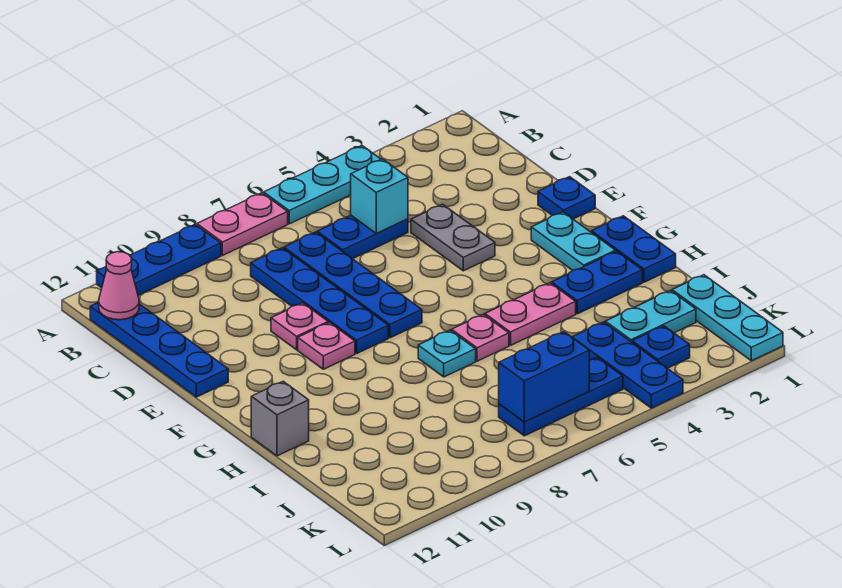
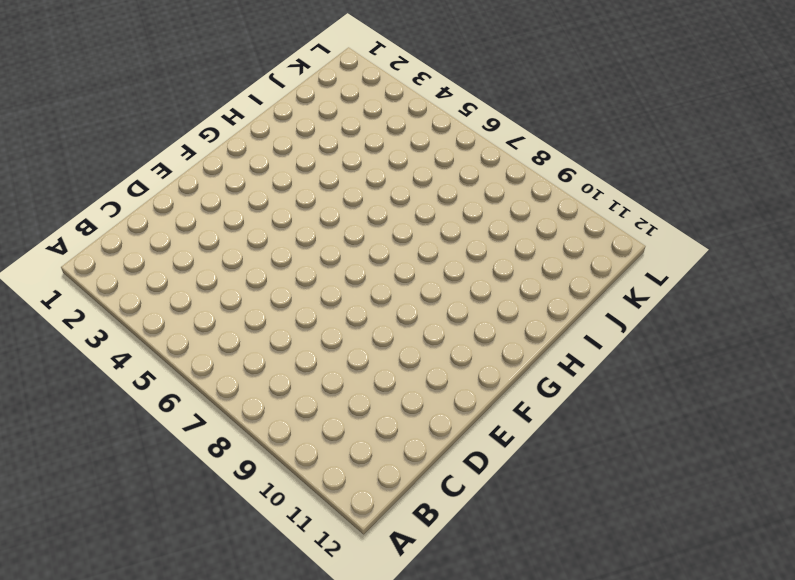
none -> cyan 1x3 plate [264,146,381,224]
none -> pink 1x2 plate [197,193,288,256]
none -> blue 1x3 plate [97,224,221,295]

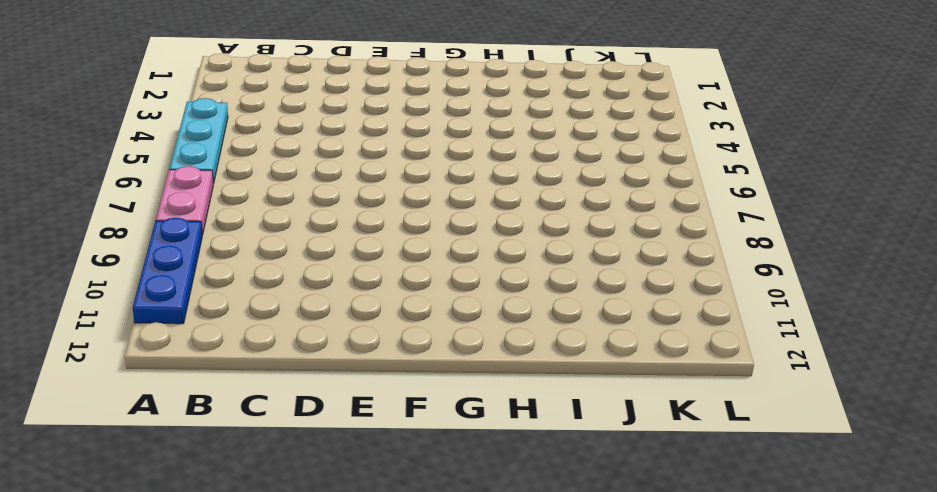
none -> blue 1x4 plate [90,302,228,397]
none -> blue 1x2 plate [317,216,408,259]
none -> blue 1x4 plate [284,232,422,338]

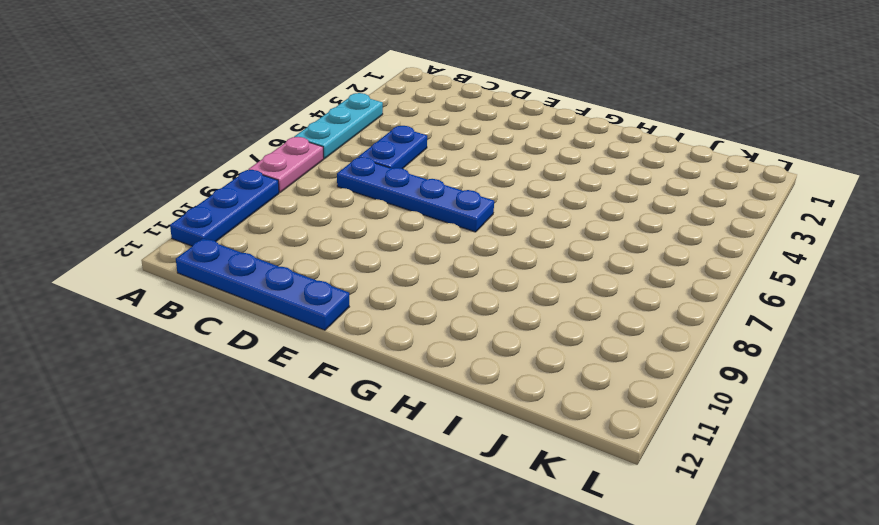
none -> blue 1x4 plate [251,248,388,353]
none -> grey 1x2 plate [411,204,495,271]
none -> blue 1x1 plate [538,177,595,219]

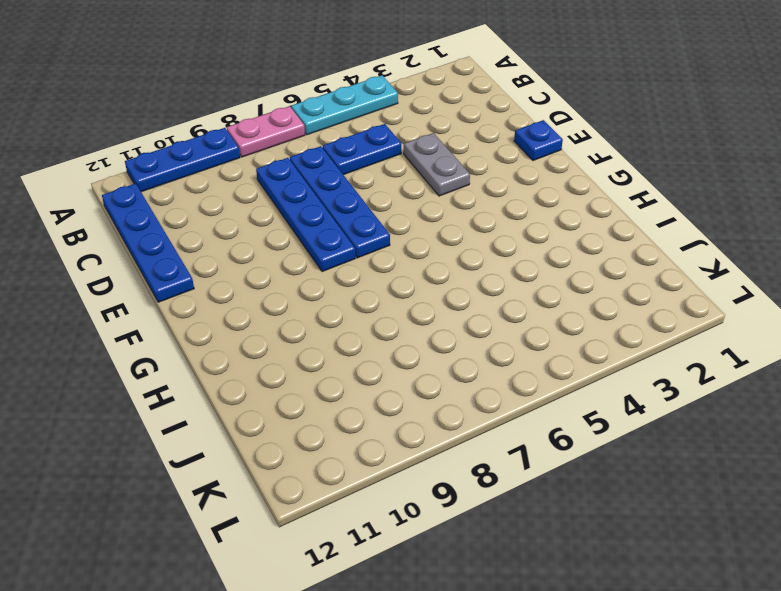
none -> pink 1x1 plate [271,303,328,350]
none -> cyan 1x2 plate [531,212,616,270]
none -> pink 1x1 plate [298,323,355,369]

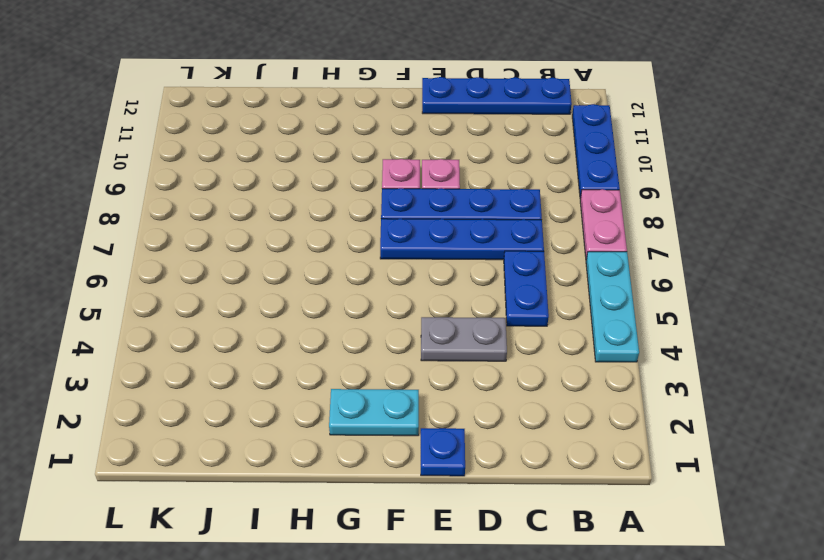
none -> blue 1x2 plate [592,216,676,282]
none -> blue 1x2 plate [552,251,642,314]
none -> pink 1x2 plate [485,283,576,345]

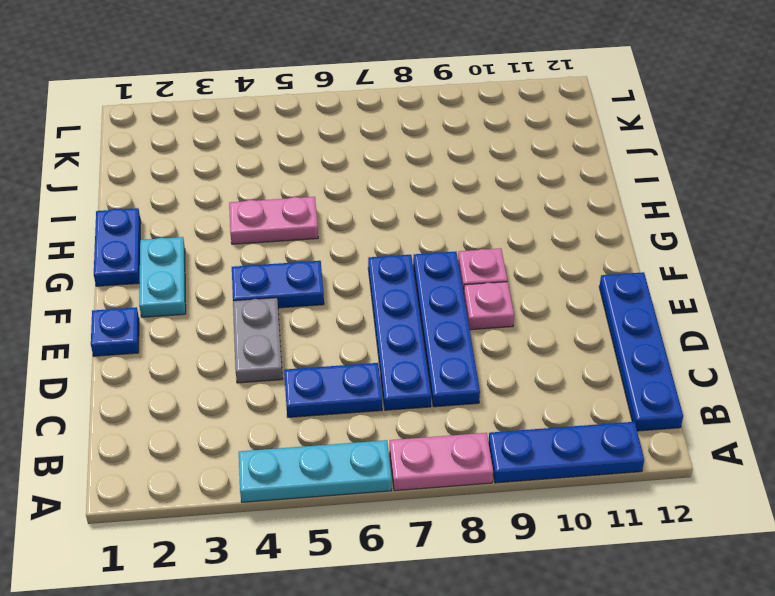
blue 1x2 plate [232,261,324,308] -> blue 1x2 plate moved to [552,251,642,314]
none -> pink 1x1 plate [452,314,509,361]
none -> cyan 1x1 plate [418,330,476,377]
none -> grey 1x1 brick [251,381,309,456]

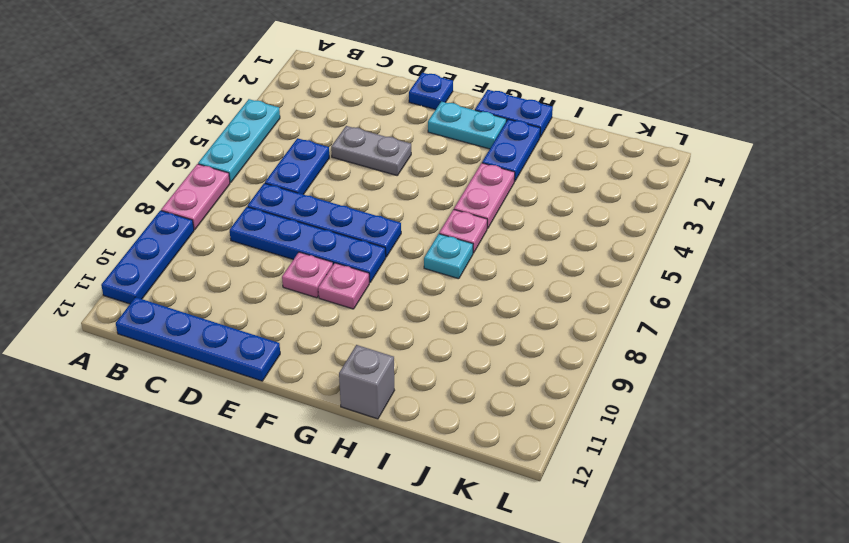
none -> cyan 1x3 plate [672,275,783,361]
none -> cyan 1x2 plate [605,291,696,342]
none -> blue 1x3 plate [572,322,683,408]

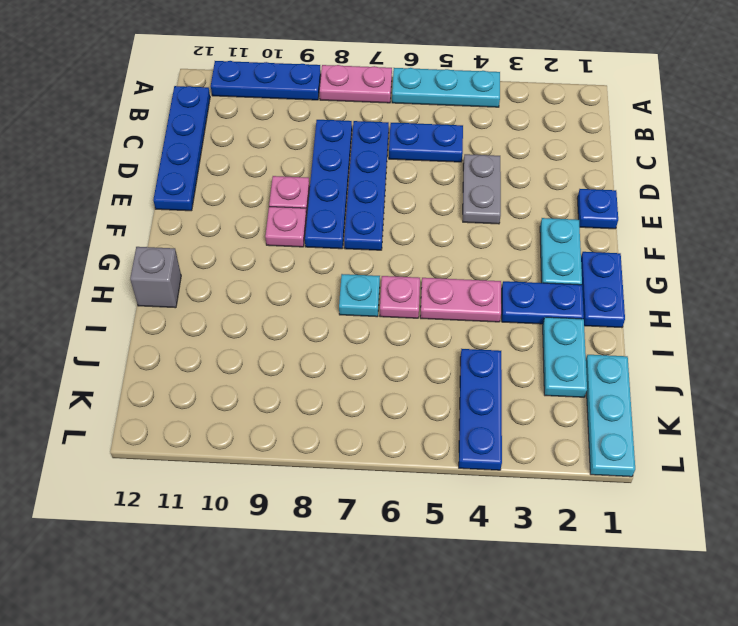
cyan 1x2 plate [543,317,587,397] -> cyan 1x2 plate turned to [605,291,696,342]
none -> blue 1x1 plate [632,326,690,368]
none -> blue 1x3 plate [499,357,623,436]
none -> pink 1x1 cone [99,252,139,320]

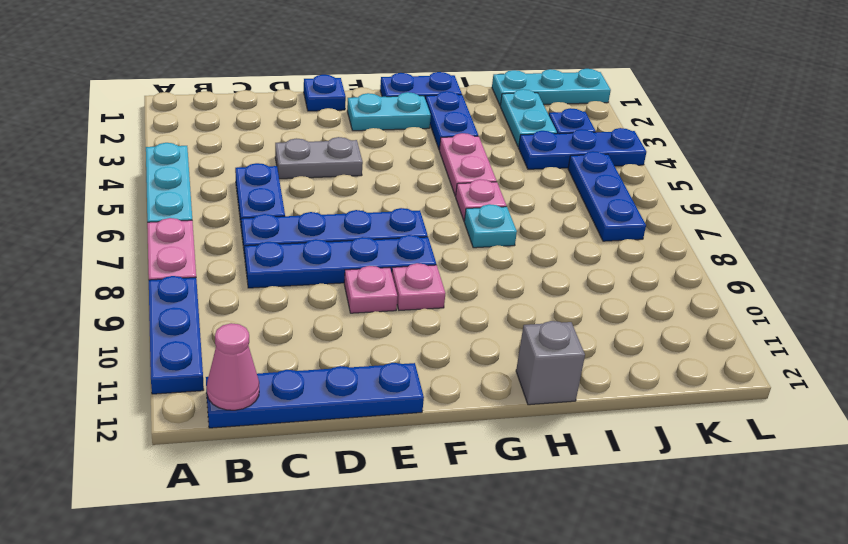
none -> cyan 1x1 brick [351,159,408,233]
none -> blue 1x2 brick [499,332,589,422]

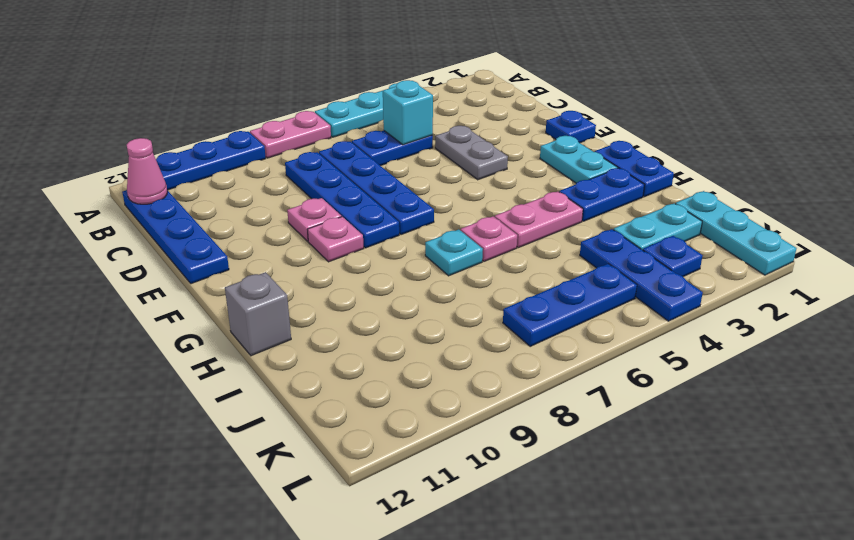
none -> blue 1x2 brick [499,332,589,422]

